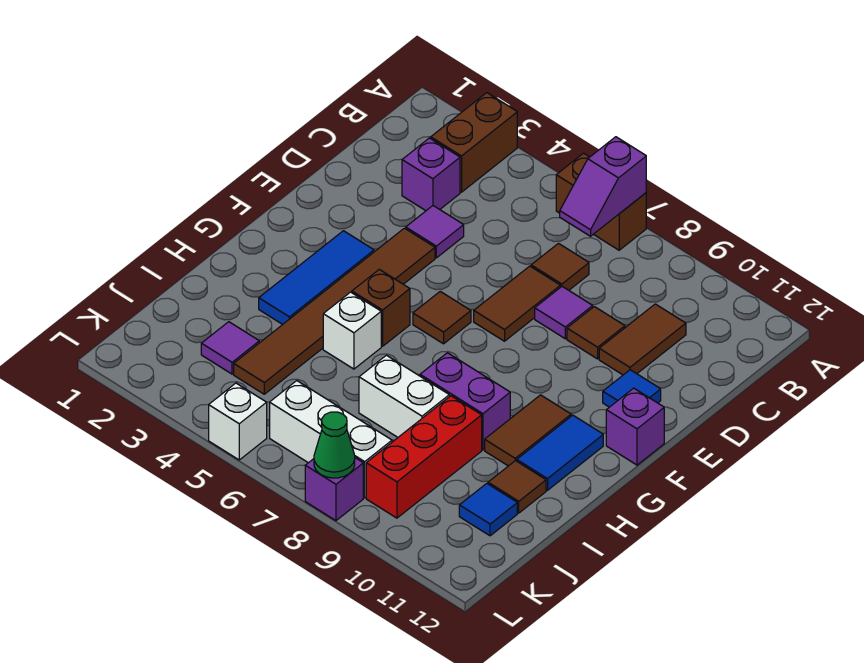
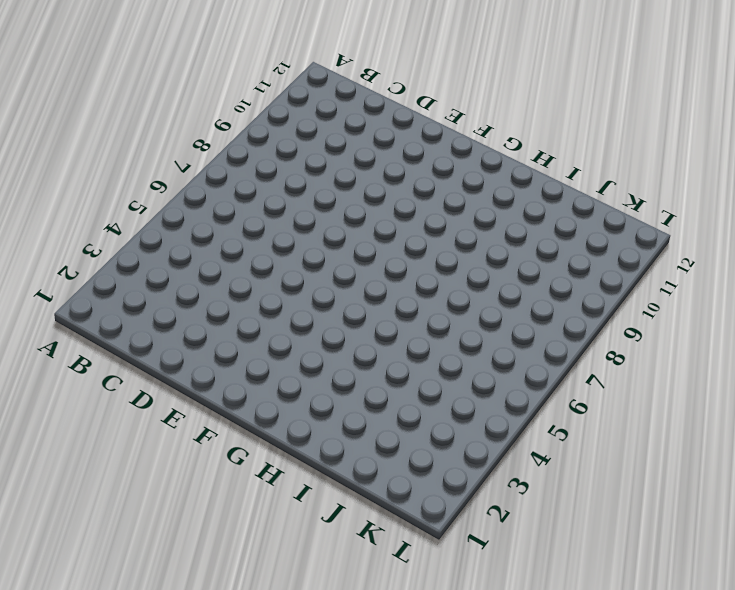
none -> brown 1x2 brick [431,93,517,192]
none -> brown 1x2 brick [556,153,646,250]
none -> purple 1x1 brick [402,138,460,211]

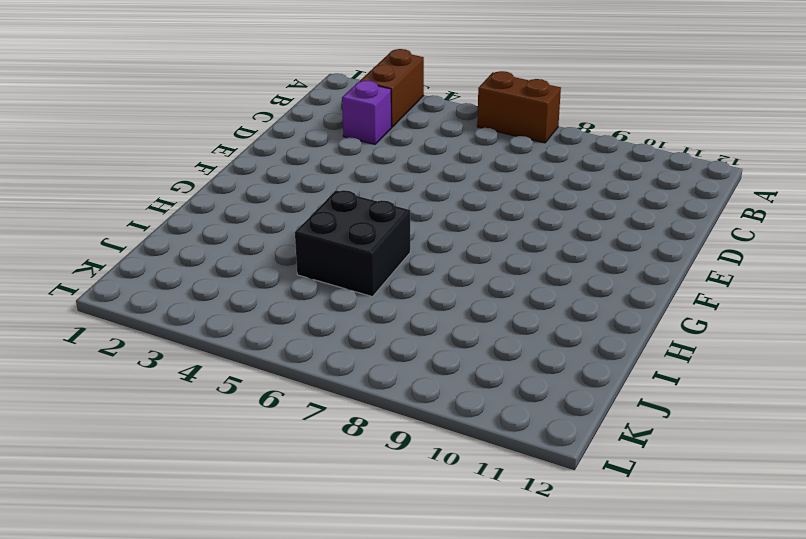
black 2x2 brick [295,190,410,297] -> white 1x1 brick [323,292,381,369]
none -> brown 1x1 tile [531,243,589,290]
none -> brown 1x2 tile [599,304,686,375]
none -> purple 1x1 tile [406,206,464,258]

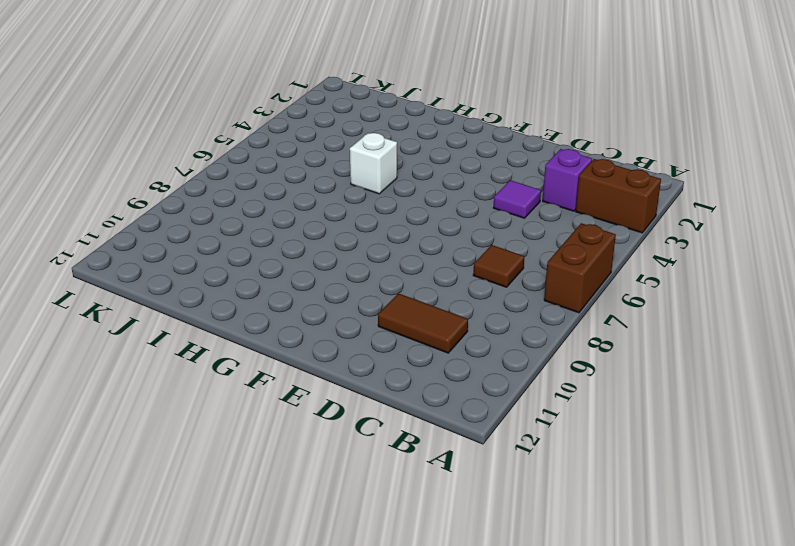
none -> brown 1x2 tile [474,266,560,341]
none -> purple 1x1 tile [535,287,593,339]
none -> brown 1x1 tile [567,307,625,359]

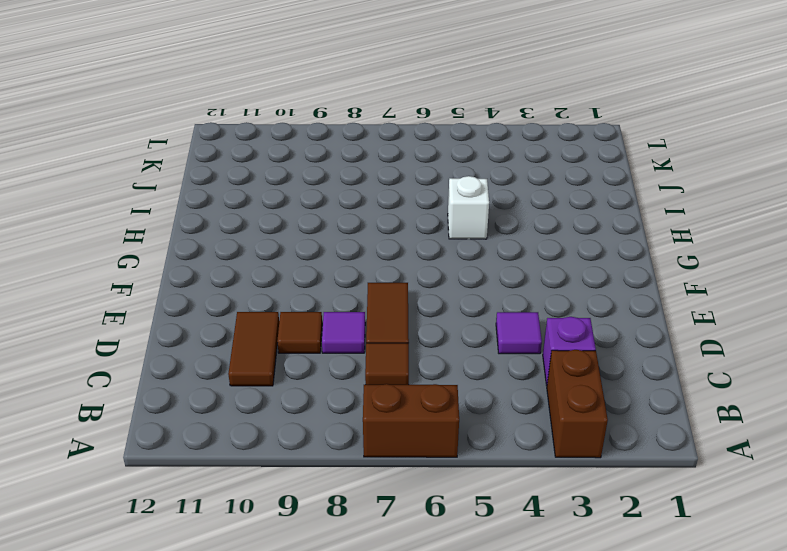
none -> brown 1x6 tile [234,228,435,394]
none -> blue 1x1 tile [603,370,661,407]
none -> blue 1x3 tile [259,231,374,324]

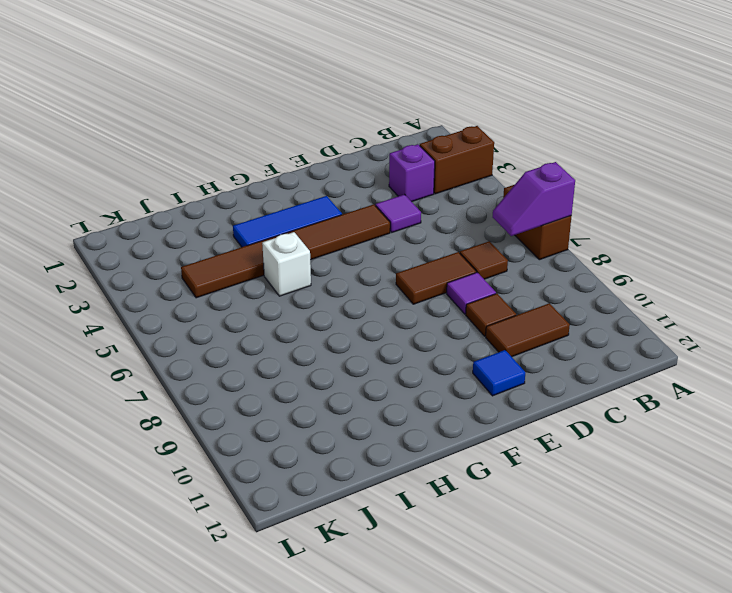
none -> brown 1x1 tile [413,291,471,344]
none -> purple 1x1 brick [606,388,664,465]
none -> brown 1x1 brick [352,269,410,346]

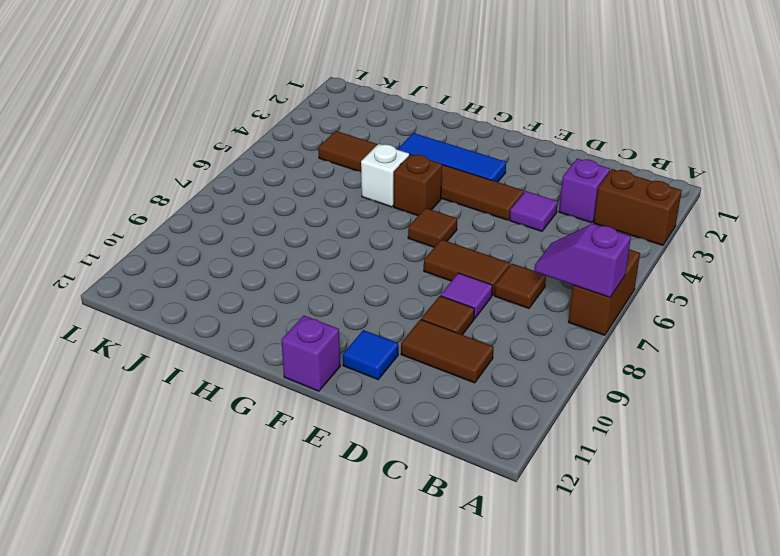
none -> brown 1x2 tile [485,395,571,466]
none -> blue 1x2 tile [517,415,603,490]
none -> purple 1x2 brick [420,353,510,450]

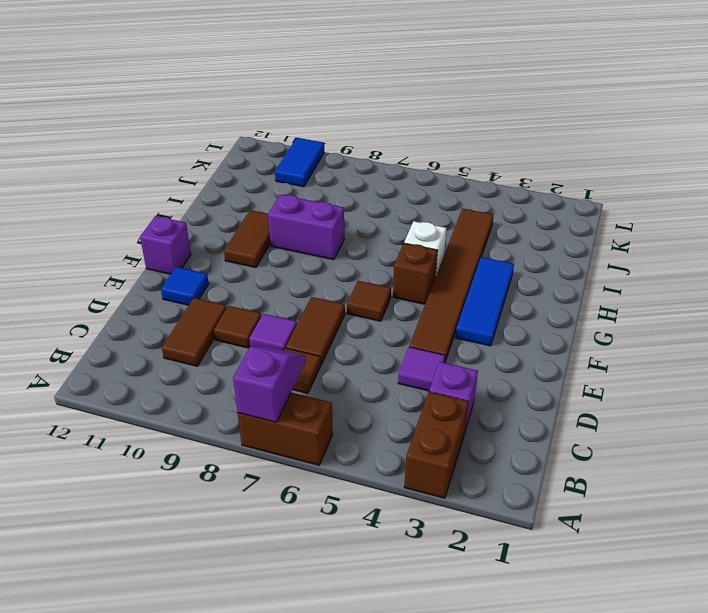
blue 1x2 tile [275,138,324,187] -> blue 1x2 tile moved to [517,415,603,490]
none -> white 1x2 brick [359,355,449,437]
none -> red 1x3 brick [366,396,482,518]
none -> brown 1x1 tile [488,461,546,513]

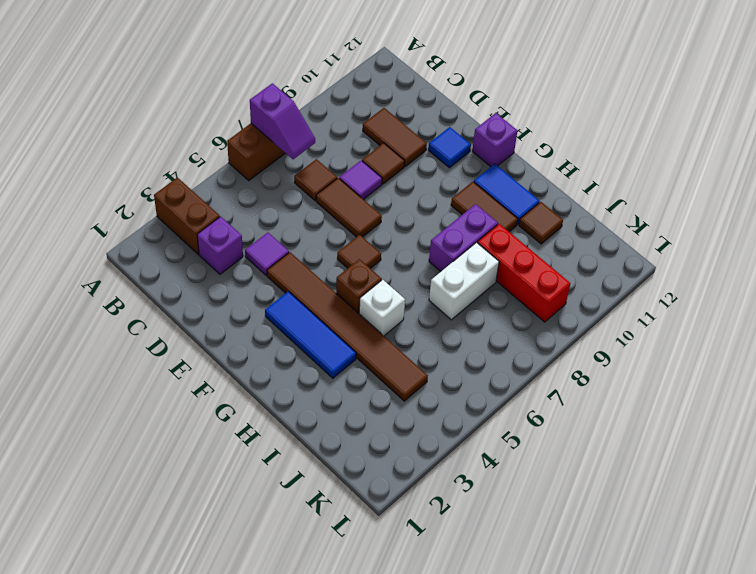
none -> purple 1x1 tile [201,322,259,374]
none -> blue 1x1 tile [459,483,517,536]
none -> white 1x3 brick [270,381,392,498]

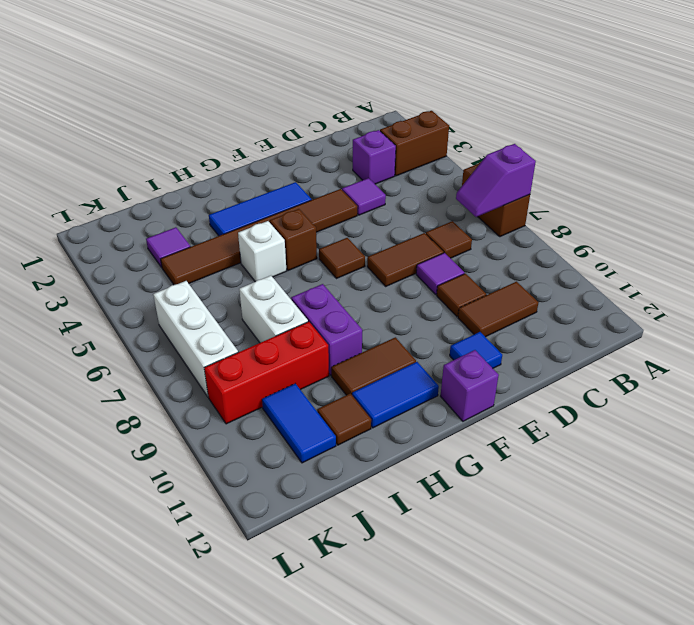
blue 1x2 tile [262,383,336,463] -> blue 1x1 tile [459,483,517,536]
none -> white 1x1 brick [209,383,267,460]
none -> purple 1x1 brick [305,458,363,521]
none -> green 1x1 cone [314,412,355,478]

